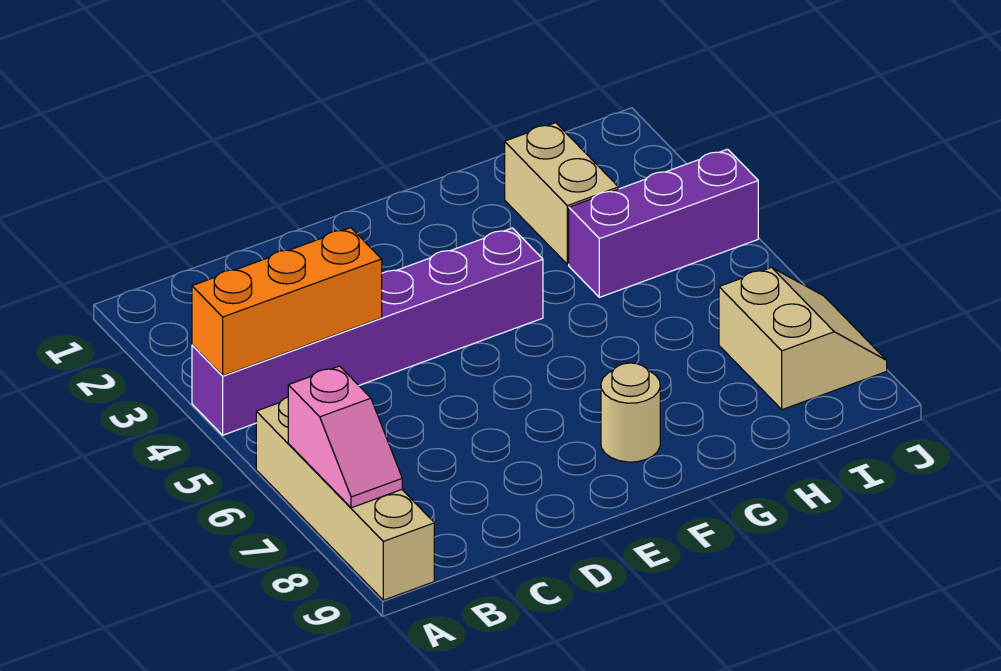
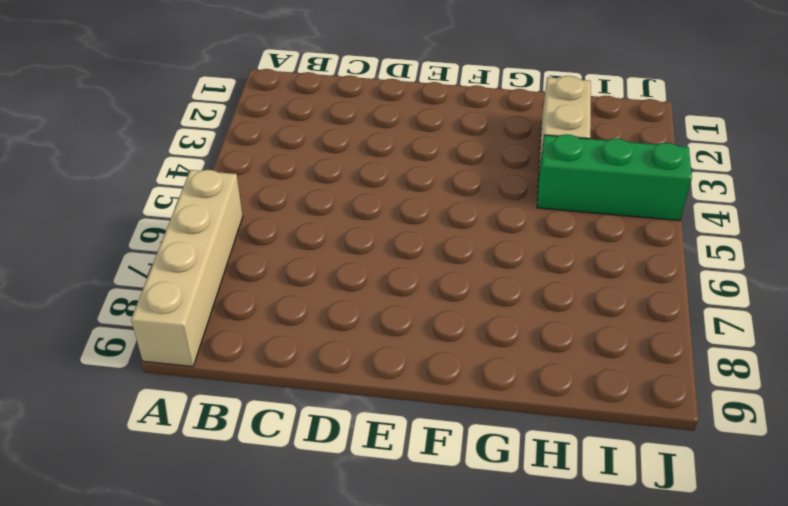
green 1x3 brick [537,134,692,221] -> purple 1x3 brick [569,149,758,297]
none -> purple 1x6 brick [192,228,543,435]
none -> tan 1x1 round brick [601,363,660,462]

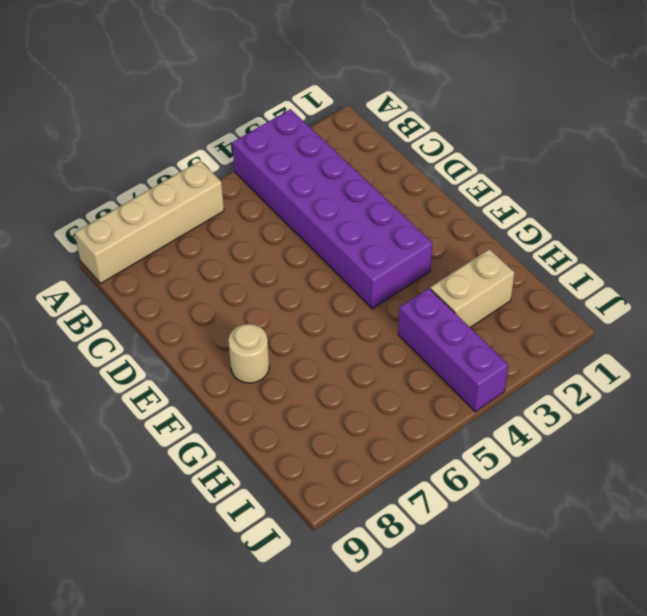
purple 2x6 brick [232,109,432,309] -> purple 1x6 brick [192,228,543,435]
none -> tan 2x2 slope [719,268,887,410]
none -> orange 1x3 brick [192,228,382,376]

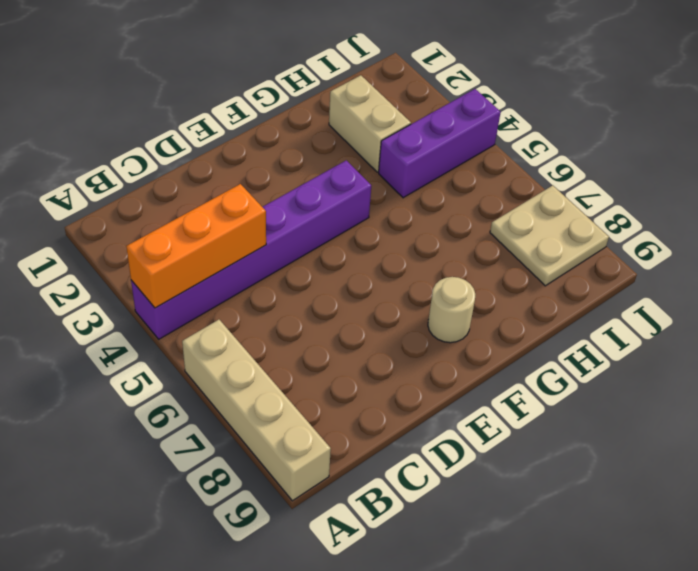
tan 2x2 plate [490,185,609,286] -> tan 2x2 slope [719,268,887,410]
none -> pink 1x2 slope [288,366,402,508]

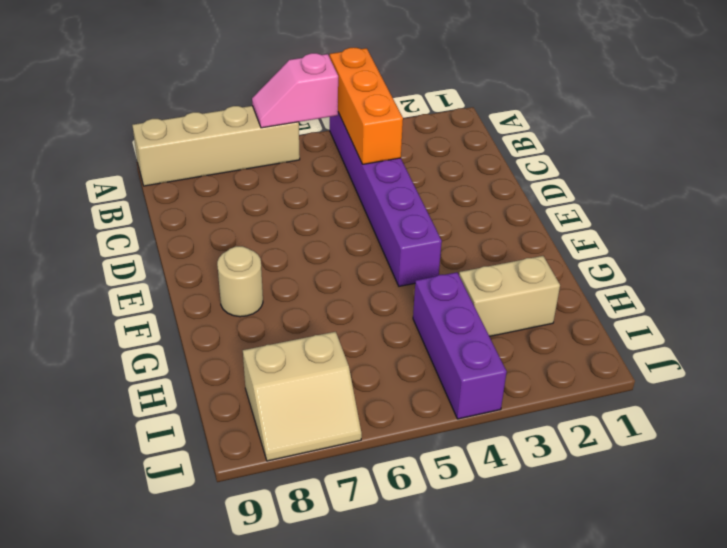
pink 1x2 slope [252,53,338,128] -> pink 1x2 slope moved to [288,366,402,508]

